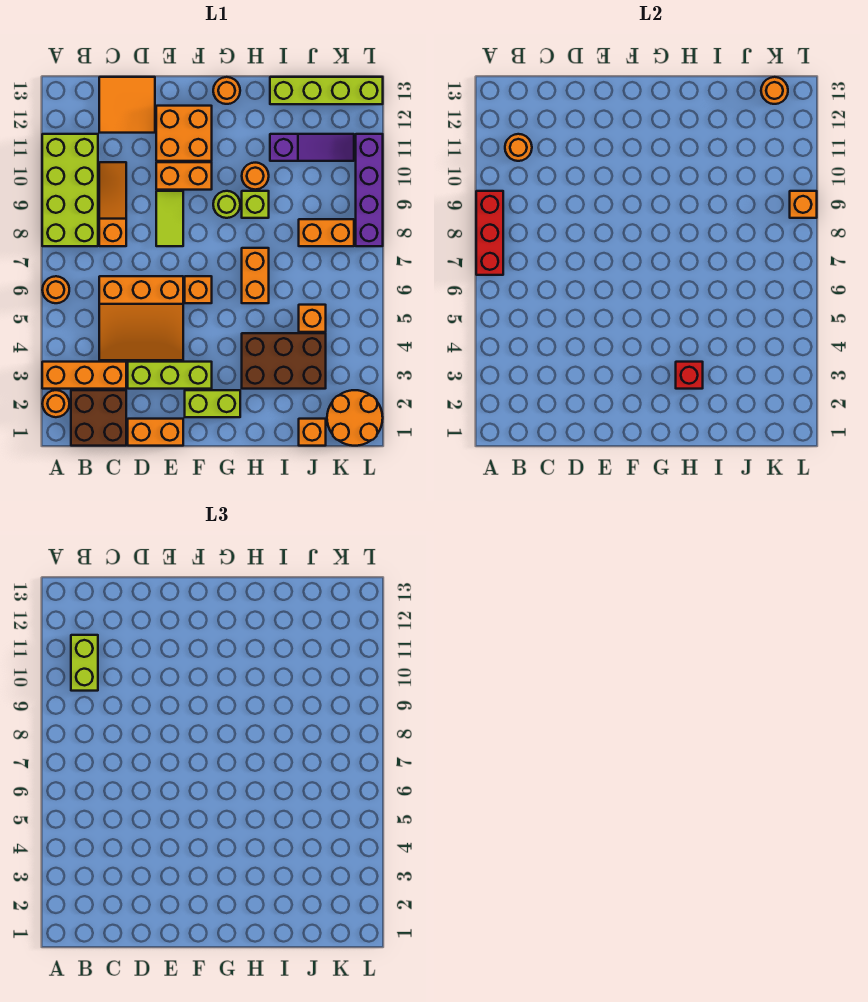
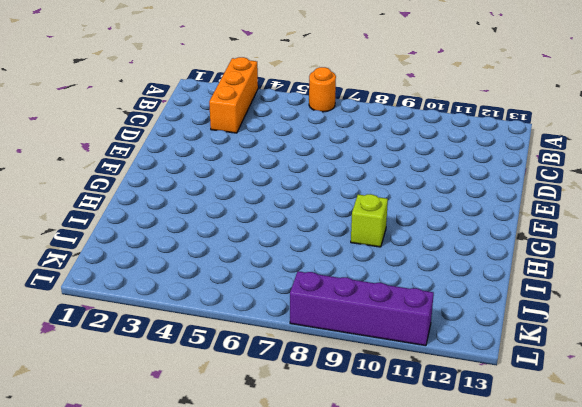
none -> orange 1x1 round brick [42,390,69,417]
none -> lime 2x4 brick [42,134,98,246]
none -> brown 2x2 brick [71,390,126,446]
none -> orange 3x3 slope [99,276,183,360]

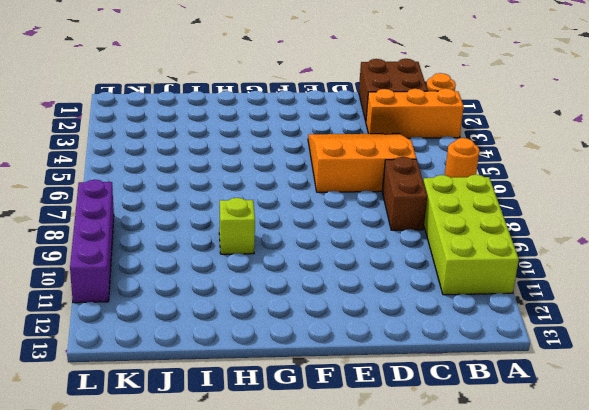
brown 1x2 brick [382,157,427,230] -> orange 1x3 slope [99,162,126,246]
none -> orange 2x2 tile [99,77,155,133]
none -> orange 1x2 brick [128,419,183,446]
none -> lime 1x3 brick [128,362,212,389]
none -> lime 1x2 tile [156,191,183,246]

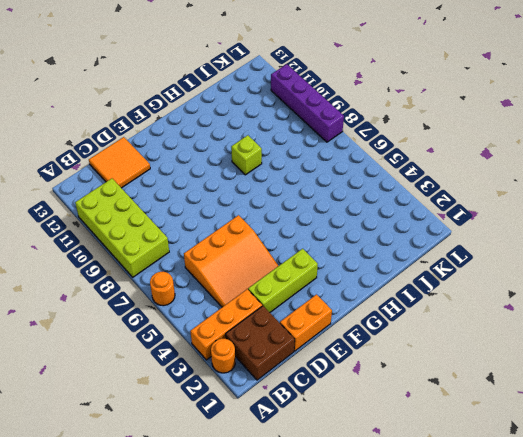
none -> orange 1x3 slope [99,162,126,246]
none -> lime 1x2 tile [156,191,183,246]
none -> orange 1x2 brick [156,162,212,190]
none -> orange 2x2 brick [156,106,212,161]

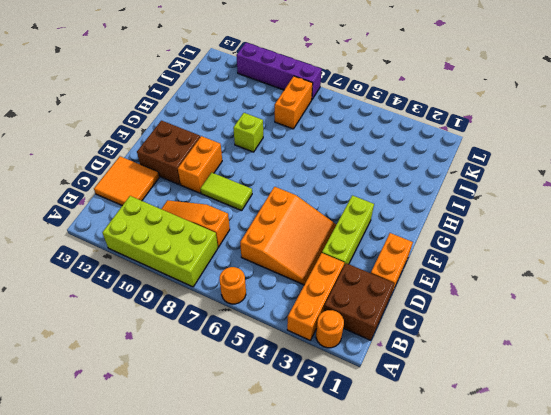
brown 2x2 brick [137,121,200,185] -> orange 2x2 brick [156,106,212,161]
none -> lime 1x2 brick [185,390,240,417]
none -> orange 1x1 brick [185,276,212,303]
none -> lime 1x1 round brick [213,191,240,218]
none -> orange 1x1 round brick [213,77,240,104]

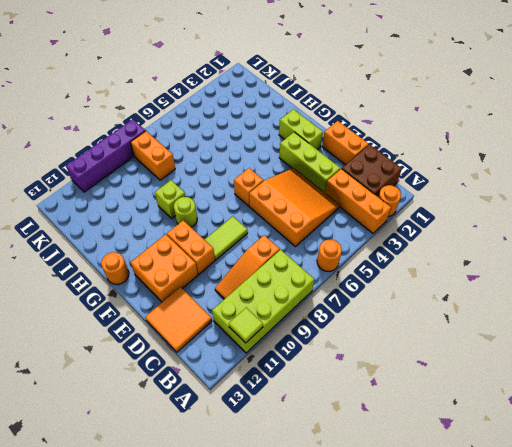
lime 1x1 tile [229,308,263,343] -> none
none -> brown 2x3 brick [242,333,326,389]
none -> orange 1x2 brick [242,248,269,303]
none -> orange 1x1 round brick [242,163,269,190]
none -> purple 1x3 slope [270,134,354,161]

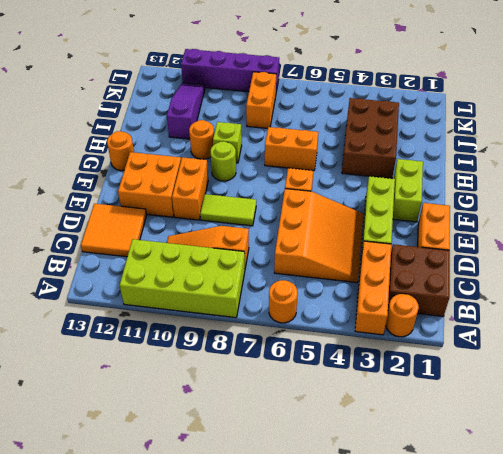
none -> lime 1x4 brick [270,77,383,104]
none -> orange 1x1 brick [299,419,326,446]
none -> orange 1x1 brick [299,305,326,332]
none -> orange 2x2 round brick [327,390,383,446]

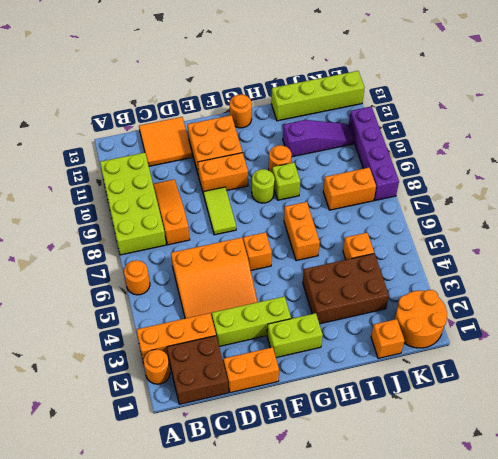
none -> red 1x3 brick [476,191,503,275]
none -> orange 1x1 round brick [505,134,532,161]
none -> red 1x1 brick [676,362,703,389]
none -> orange 1x1 round brick [761,77,788,104]

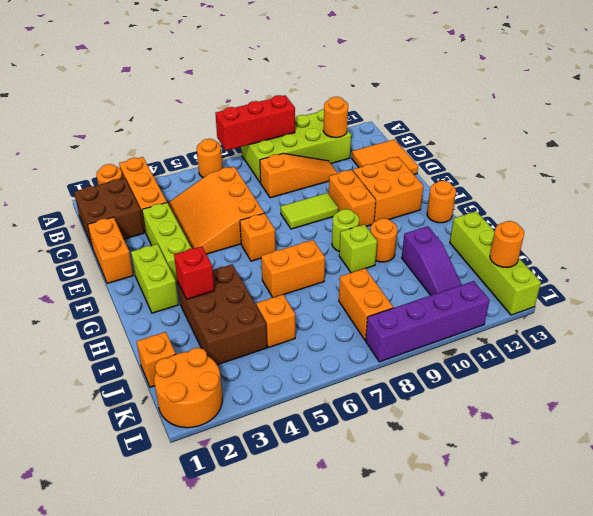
none -> orange 1x1 brick [790,191,817,218]
none -> lime 1x2 brick [71,635,98,691]

